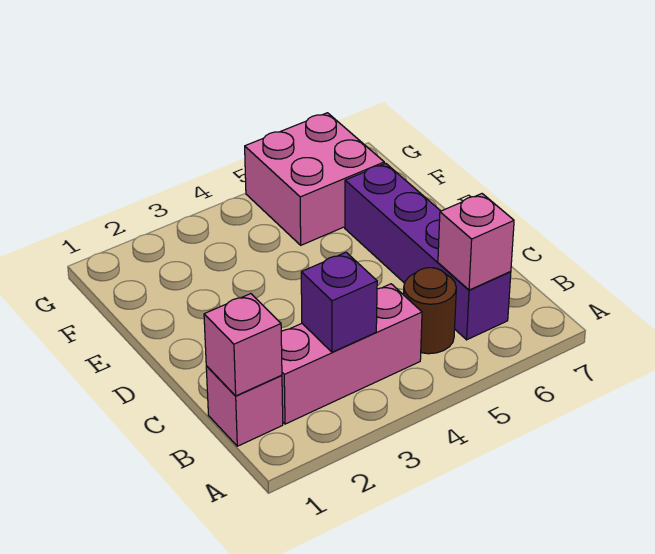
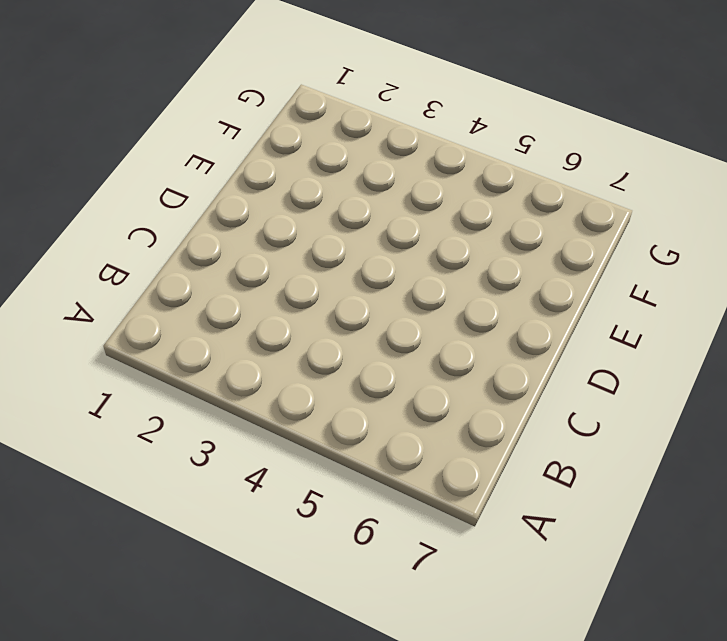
none -> pink 1x1 brick [206,366,283,446]
none -> pink 1x3 brick [281,284,422,424]

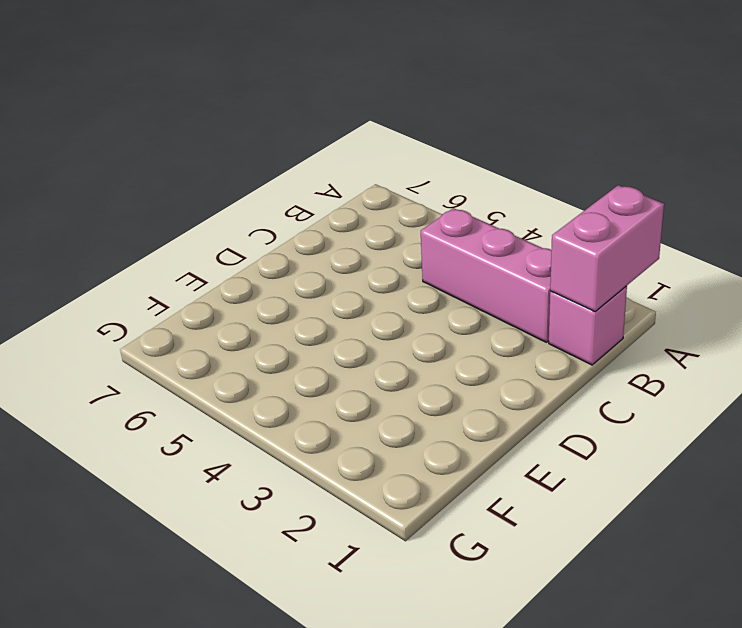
pink 1x2 brick [550,185,664,312] -> pink 1x1 brick [204,294,282,396]
none -> brown 1x1 round brick [404,268,456,354]
none -> purple 1x4 brick [345,163,511,340]

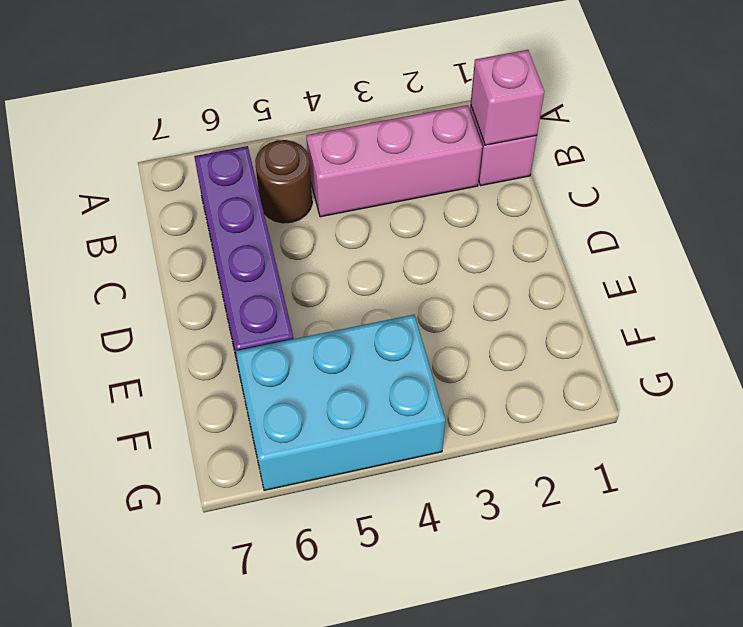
cyan 2x3 brick [236,315,445,490] -> pink 2x2 brick [245,113,384,245]
none -> purple 1x1 brick [301,252,377,352]
none -> pink 1x1 brick [438,194,514,290]

